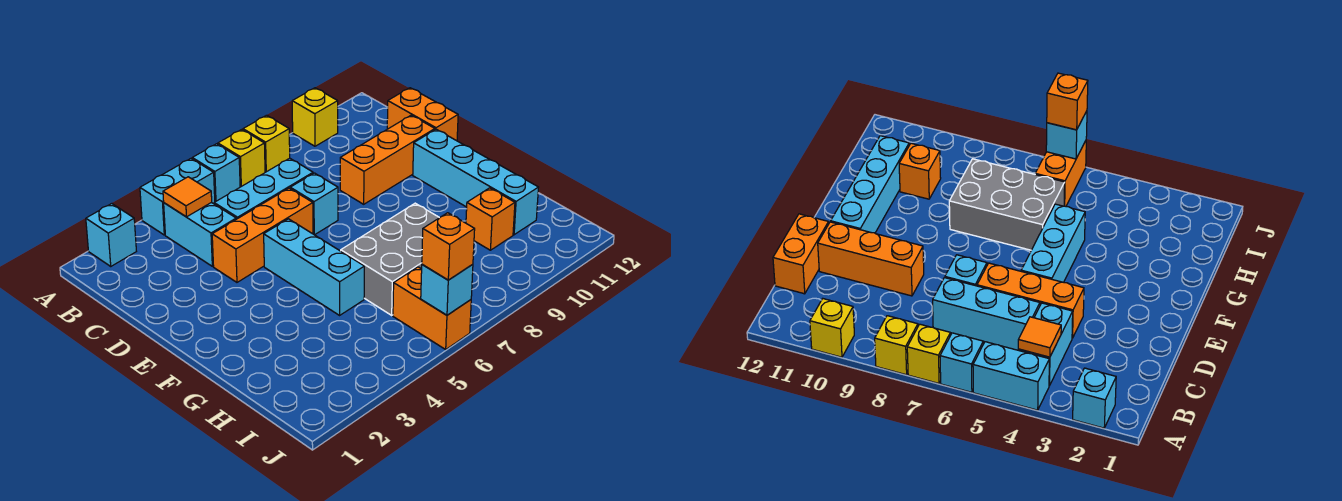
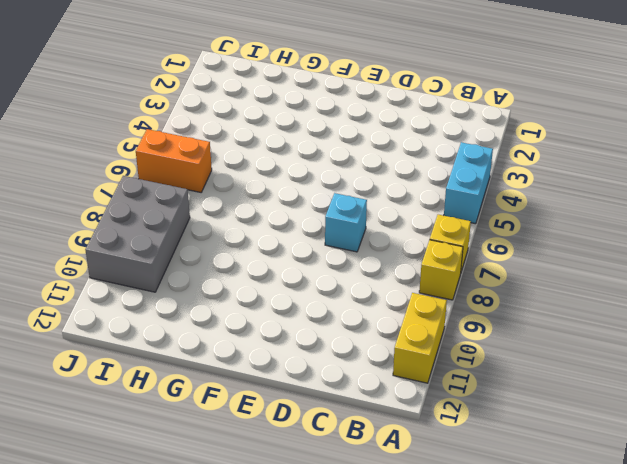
yellow 1x2 brick [393,293,447,383] -> yellow 1x1 brick [292,88,338,146]
grey 2x3 brick [85,176,190,292] -> grey 2x3 brick moved to [341,203,439,315]
none -> cyan 1x1 brick [86,204,136,266]
none -> cyan 1x1 brick [192,144,240,202]
none -> cyan 1x2 brick [164,202,236,266]

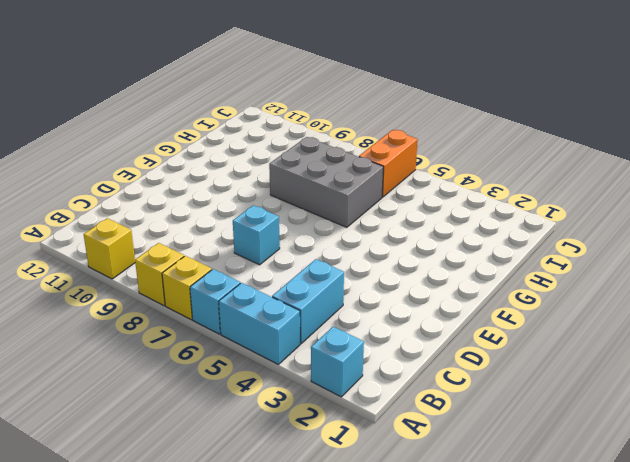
none -> cyan 1x3 brick [214,158,313,219]
none -> orange 1x2 brick [387,88,458,141]
none -> orange 1x3 brick [212,188,313,282]

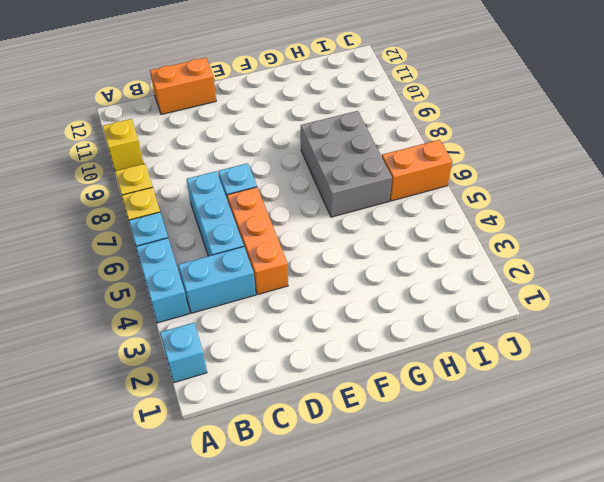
none -> orange 1x3 brick [340,115,435,204]
none -> cyan 1x3 brick [264,219,364,315]
none -> cyan 1x4 brick [413,129,539,235]

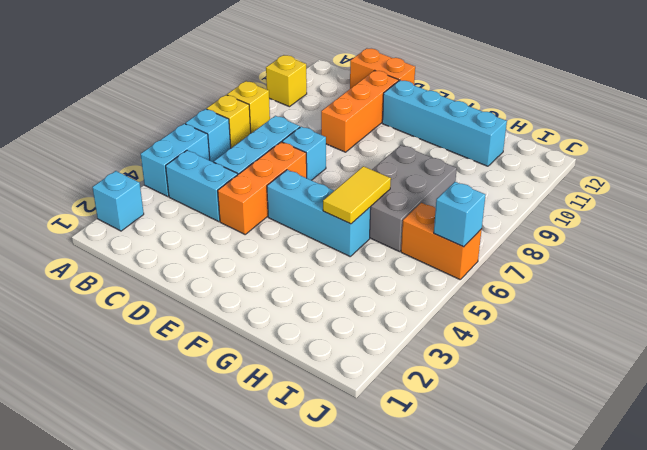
yellow 1x2 tile [323,166,391,224] -> none
none -> orange 1x1 brick [466,188,515,250]
none -> orange 1x1 tile [163,177,212,217]
none -> orange 1x1 brick [422,213,475,280]

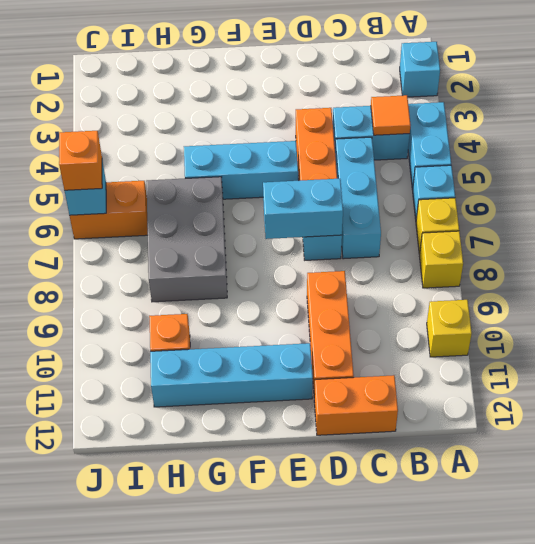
cyan 1x2 brick [263,179,343,239] -> none

